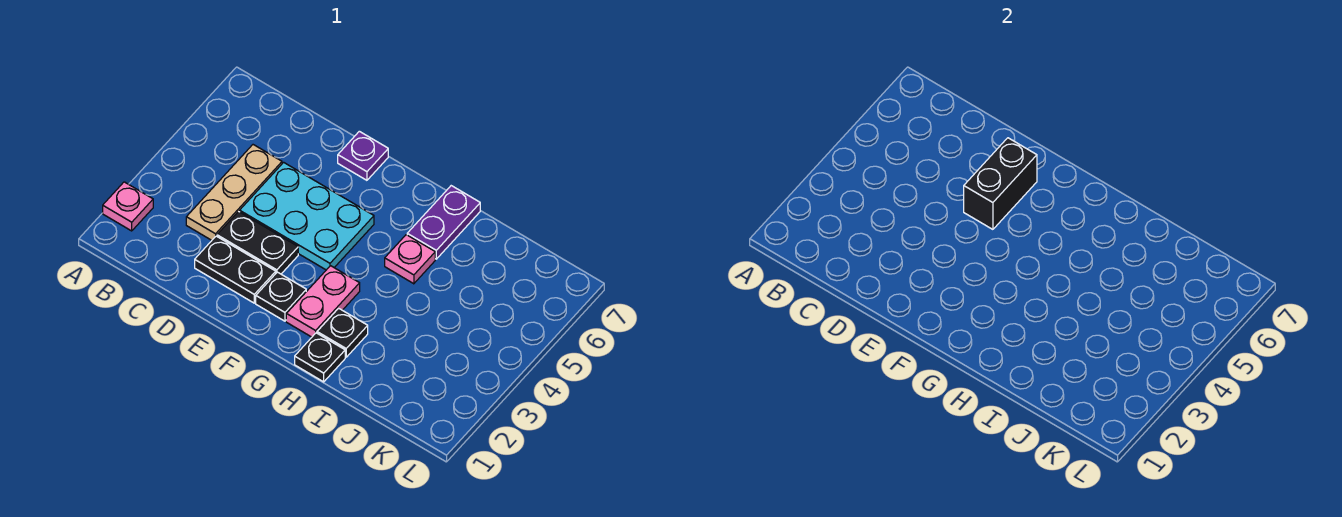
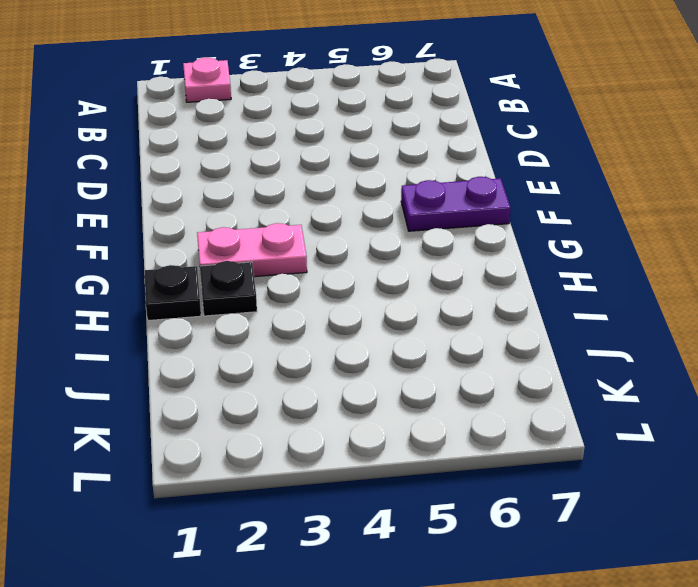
purple 1x2 plate [401,177,511,231] -> purple 1x2 plate moved to [407,186,480,259]
none -> tan 1x3 plate [186,145,282,240]
none -> black 1x2 plate [195,236,276,303]
none -> black 1x2 plate [217,212,298,274]

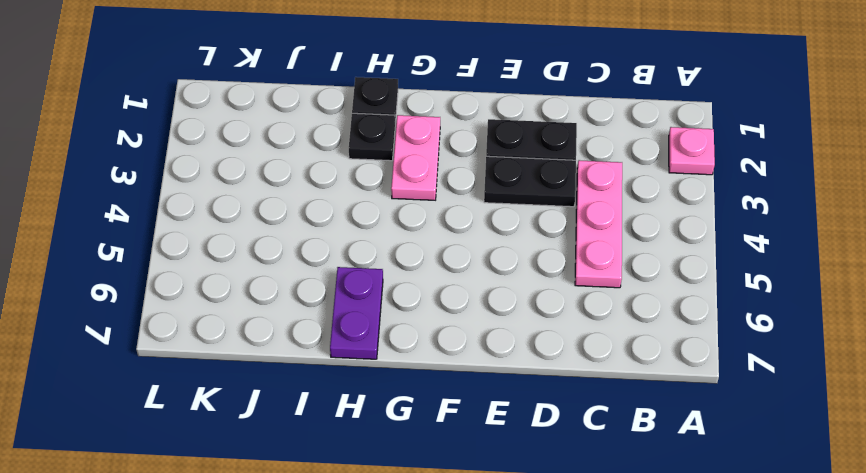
pink 1x3 plate [575,160,622,288] -> tan 1x3 plate [186,145,282,240]
none -> cyan 2x3 plate [240,162,374,270]
none -> purple 1x1 plate [338,131,388,180]
none -> black 1x1 plate [256,272,306,321]

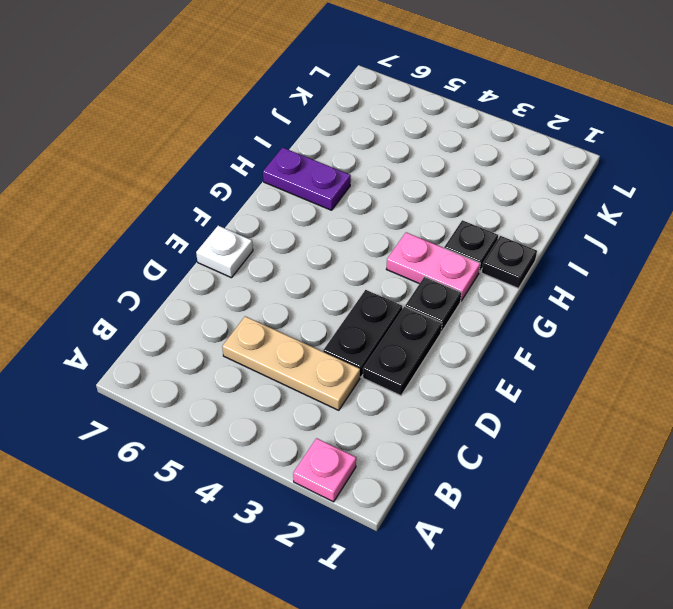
white 1x1 plate [196,226,253,278] -> purple 1x1 plate [338,131,388,180]
none -> cyan 2x3 plate [240,162,374,270]
none -> pink 1x1 plate [385,235,435,284]
none -> black 1x2 brick [964,138,1037,229]

